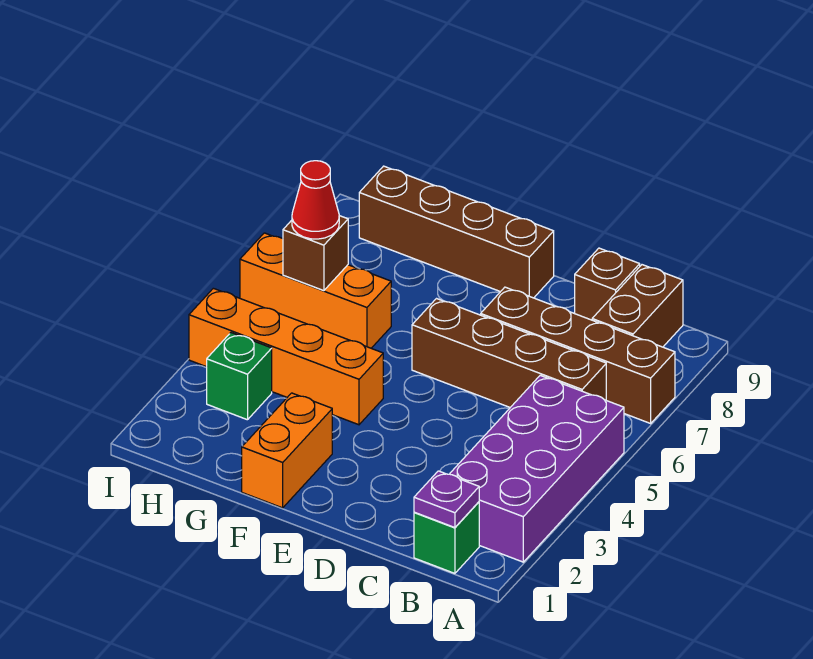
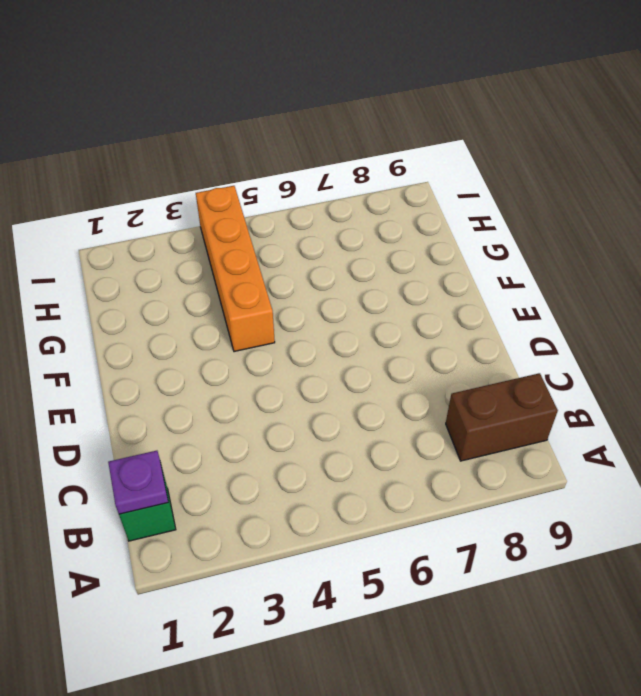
none -> purple 2x4 brick [450,375,624,562]
none -> brown 1x4 brick [481,287,675,423]
none -> brown 1x4 brick [412,299,606,407]

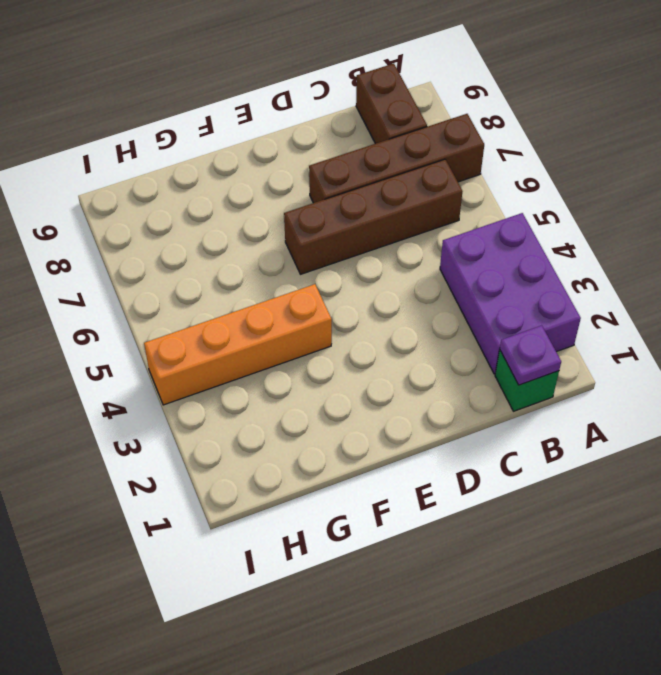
purple 2x3 brick [440,213,581,374] -> purple 2x4 brick [450,375,624,562]
none -> brown 1x1 brick [574,248,640,320]
none -> brown 1x4 brick [359,166,554,298]
none -> orange 1x2 brick [242,393,332,508]

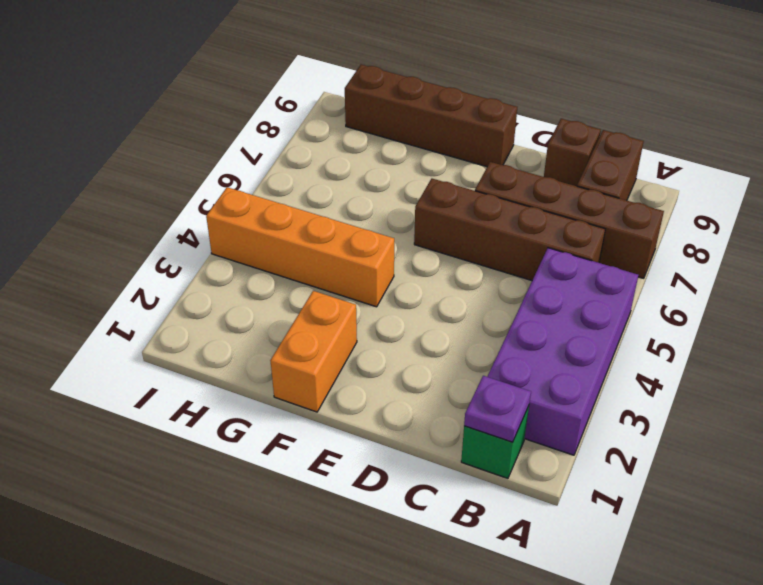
none -> orange 1x3 brick [240,233,391,348]
none -> green 1x1 brick [207,333,272,420]
none -> brown 1x1 brick [283,216,348,291]

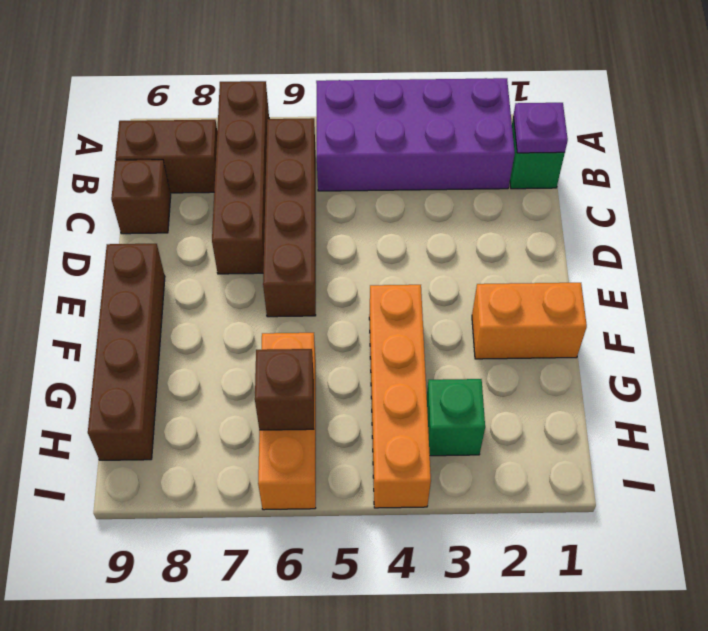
none -> red 1x1 cone [292,161,339,239]

